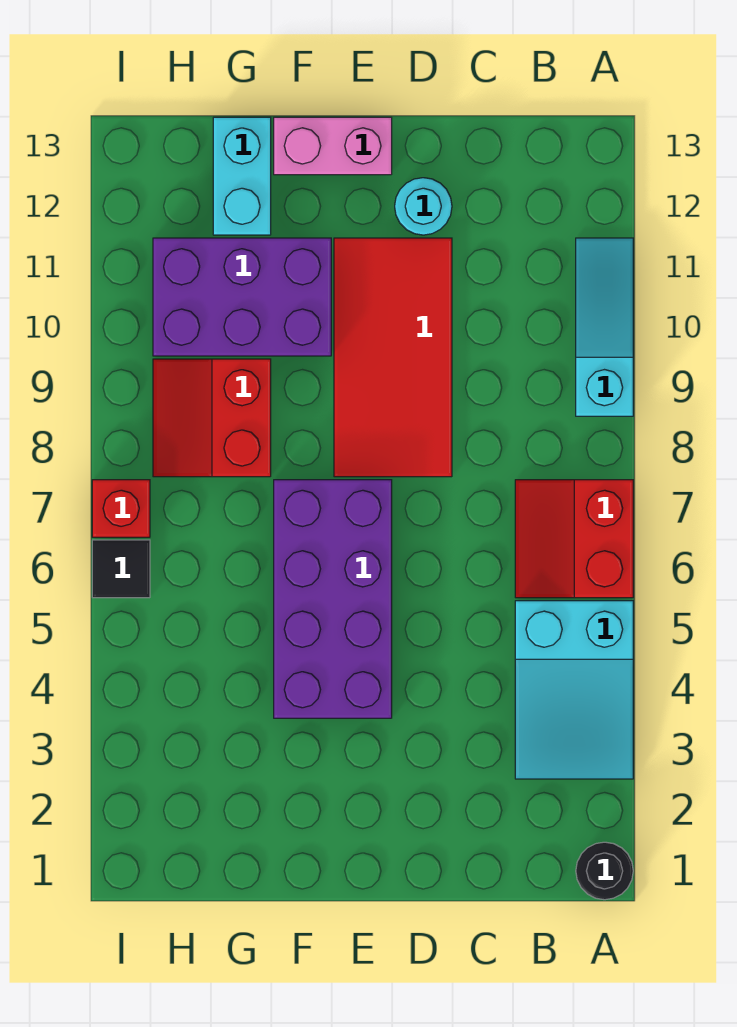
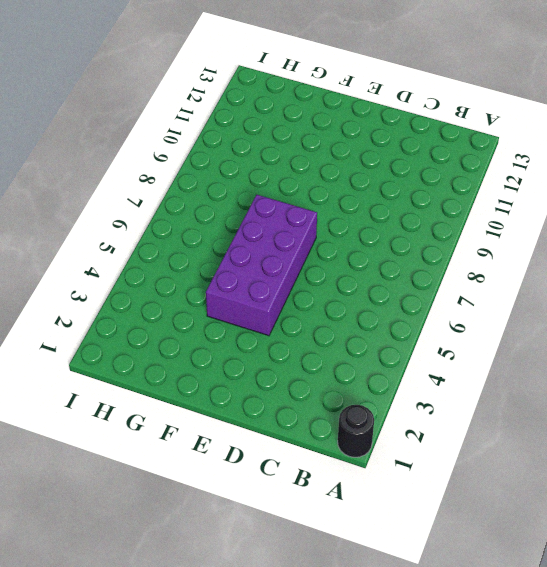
none -> cyan 2x3 slope [515,601,633,779]
none -> red 2x2 slope [515,480,633,598]
none -> cyan 1x3 slope [576,238,633,416]

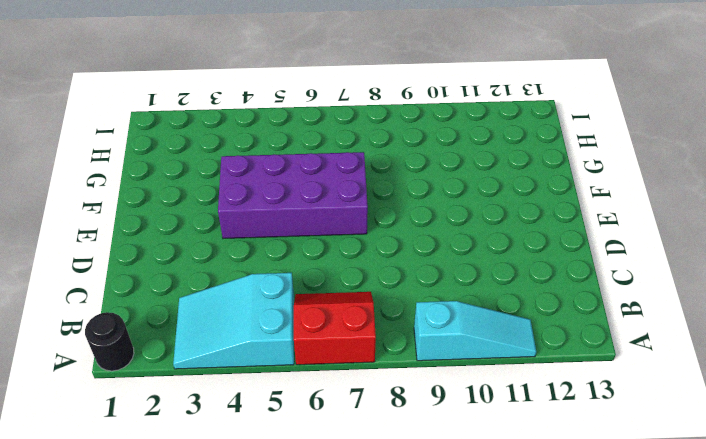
none -> red 2x4 tile [334,238,452,477]
none -> cyan 1x1 round brick [395,178,452,235]
none -> pink 1x2 brick [274,117,392,175]

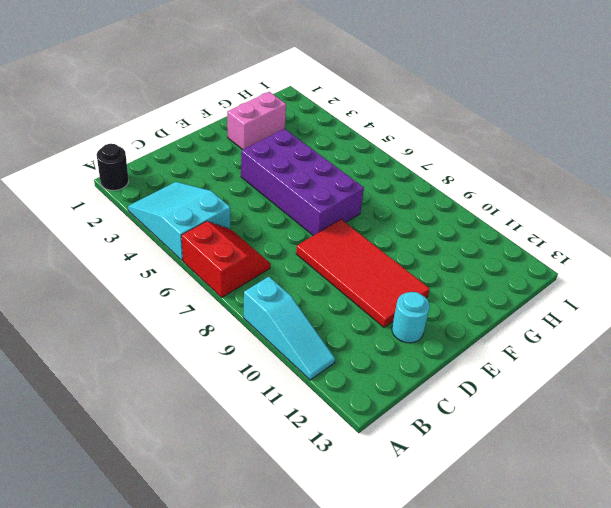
pink 1x2 brick [227,92,286,149] -> pink 1x2 brick moved to [274,117,392,175]
none -> purple 2x3 brick [153,238,331,356]
none -> red 2x2 slope [153,359,271,477]
none -> cyan 1x2 brick [213,117,271,235]

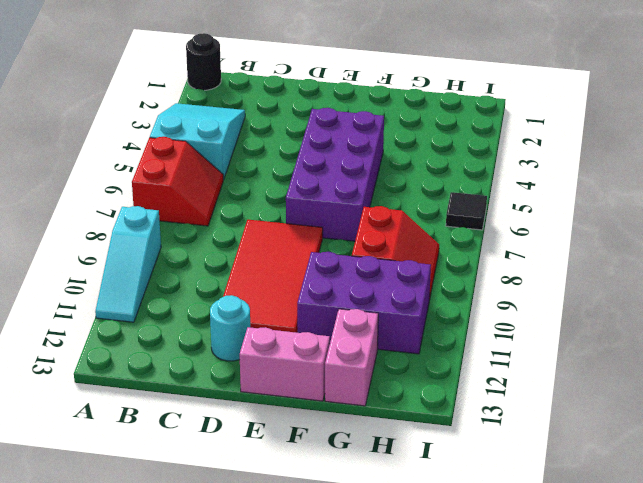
pink 1x2 brick [325,309,378,406] -> cyan 1x2 brick [213,117,271,235]
none -> red 1x1 brick [92,480,150,537]

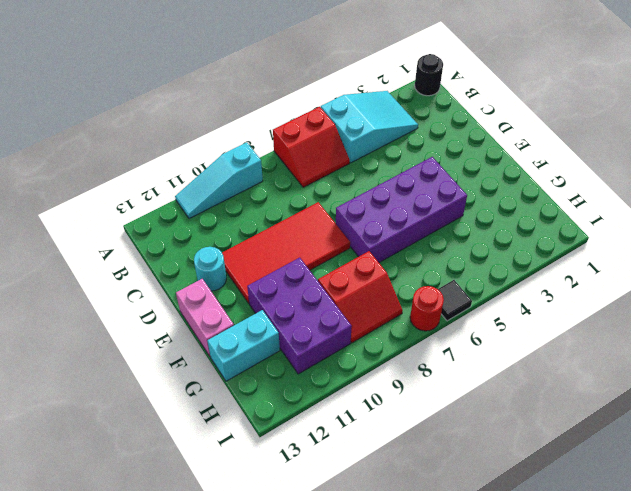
red 1x1 round brick [410,286,444,331] -> red 1x1 brick [92,480,150,537]

